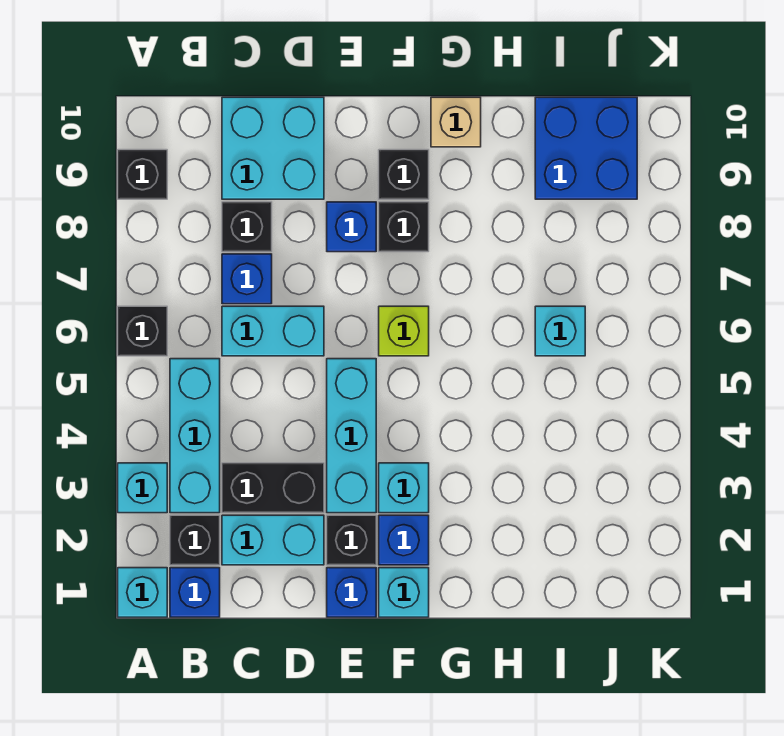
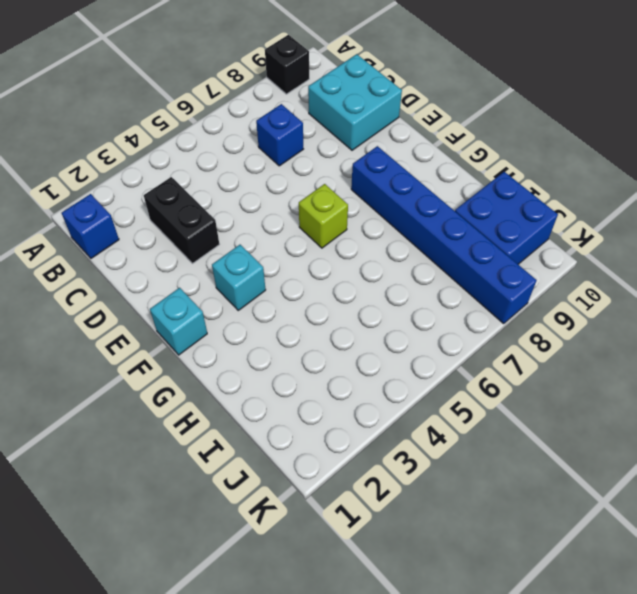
blue 1x6 brick [351,146,537,324] -> black 1x1 brick [379,202,429,252]
none -> cyan 1x1 brick [118,568,167,617]
none -> cyan 1x1 brick [118,463,167,513]
none -> black 1x1 brick [118,306,167,356]

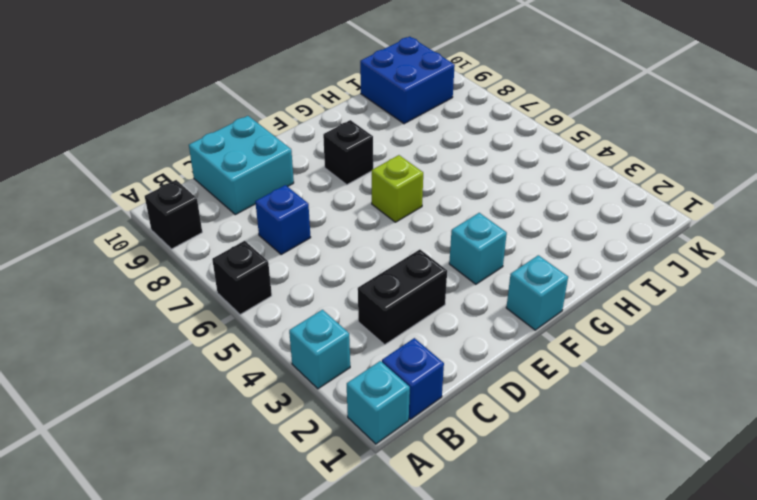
none -> black 1x1 brick [170,515,220,565]
none -> cyan 1x3 brick [170,359,220,513]
none -> cyan 1x2 brick [222,515,324,565]

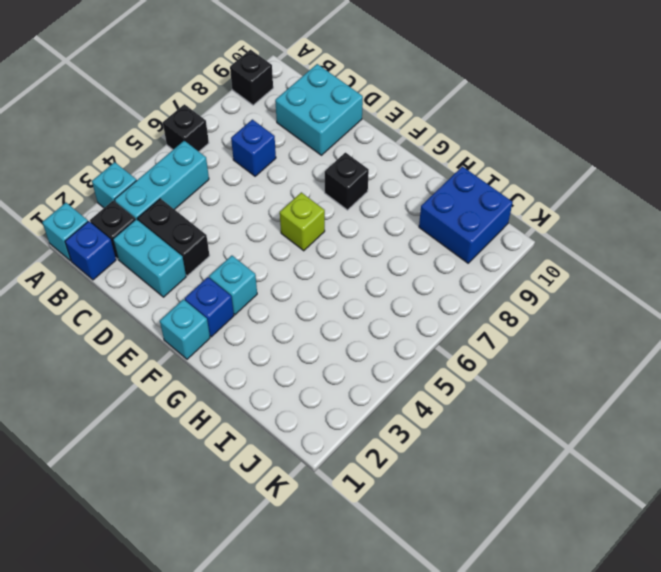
none -> cyan 1x2 brick [222,306,324,356]
none -> black 1x1 brick [222,202,272,252]
none -> blue 1x1 brick [327,568,376,617]

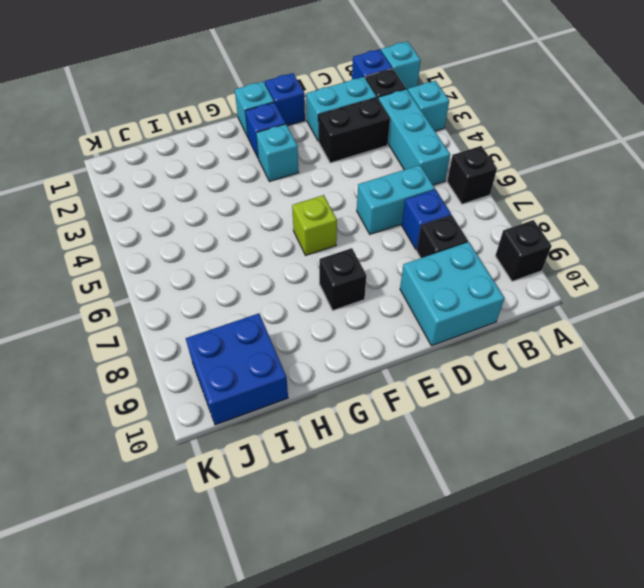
none -> black 1x1 brick [327,515,376,565]
none -> cyan 1x3 brick [327,359,376,513]
none -> blue 1x1 brick [327,202,376,252]

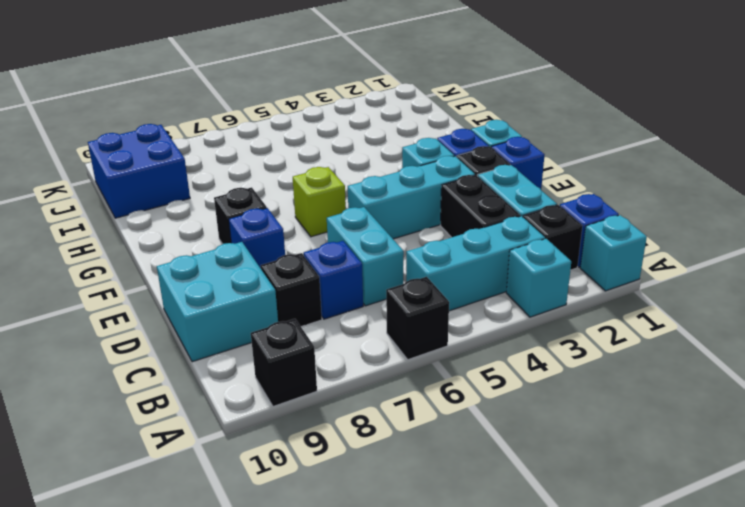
none -> black 1x1 brick [379,150,429,199]
none -> tan 1x1 brick [431,97,481,147]
none -> cyan 1x1 brick [535,306,585,356]

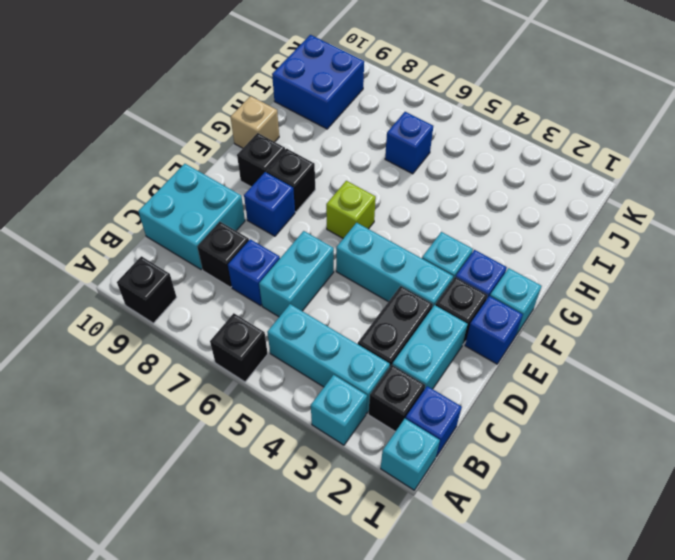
blue 1x1 brick [385,112,433,174] -> cyan 1x1 brick [535,306,585,356]

